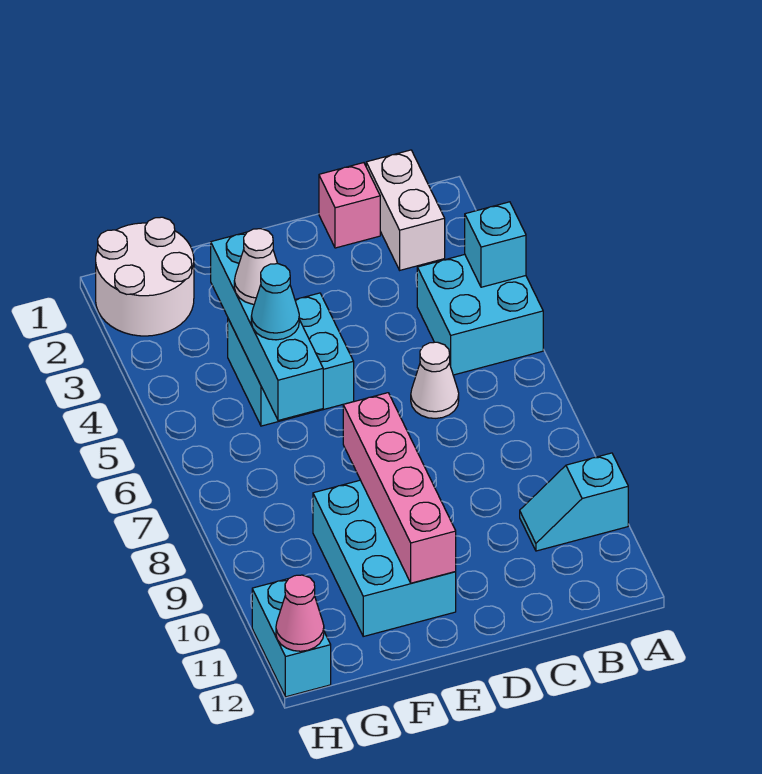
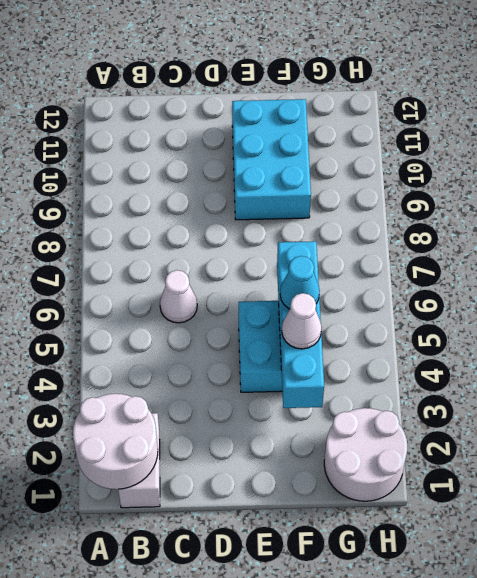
white 2x2 round brick [73,394,158,489] -> none
none -> cyan 2x2 brick [417,255,543,375]
none -> cyan 1x2 slope [520,453,628,551]
none -> pink 1x1 brick [319,163,380,248]

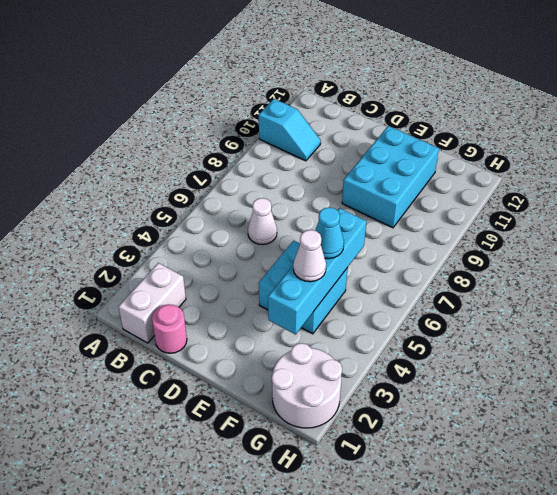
pink 1x1 round brick [152,304,187,353] -> pink 1x1 brick [319,163,380,248]
none -> cyan 2x2 brick [417,255,543,375]
none -> cyan 1x2 brick [252,579,331,697]
none -> cyan 1x1 brick [465,202,526,287]

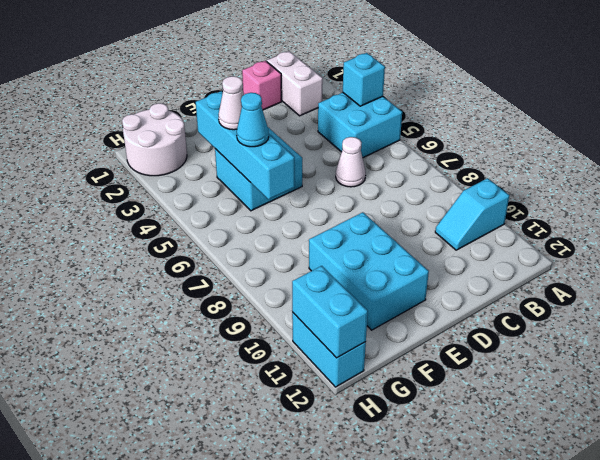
cyan 1x2 brick [292,266,368,358] -> pink 1x1 cone [276,575,324,651]
none -> pink 1x4 brick [343,393,456,583]

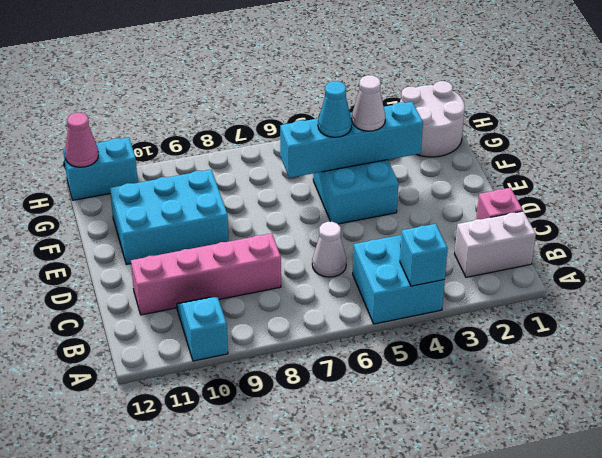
pink 1x4 brick [131,233,281,315] -> pink 1x4 brick moved to [343,393,456,583]

